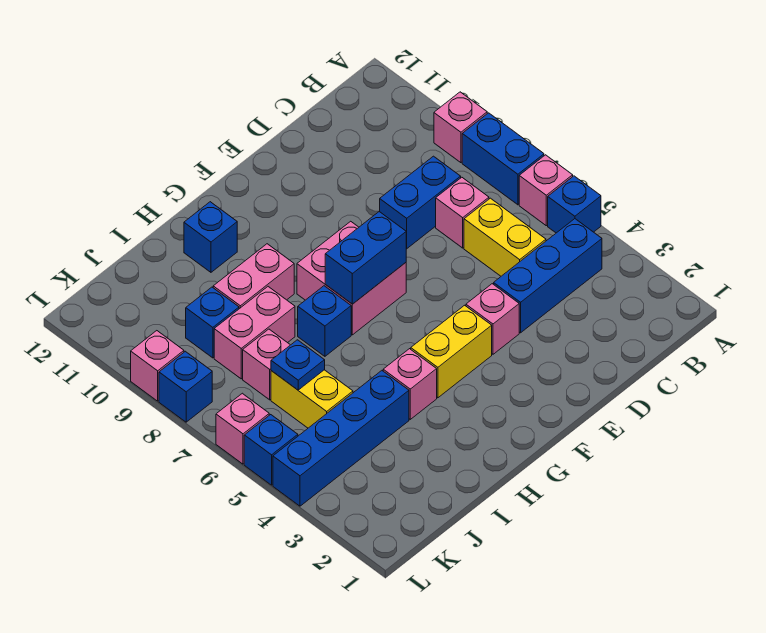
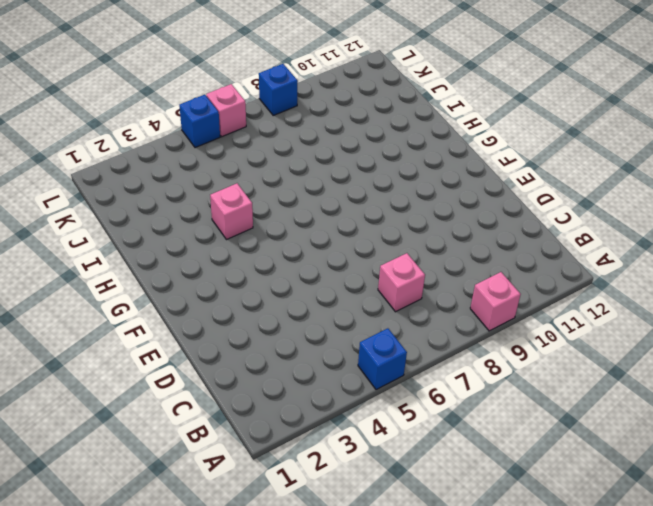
none -> pink 1x1 brick [519,155,573,226]
none -> blue 1x2 brick [462,113,544,205]
none -> blue 1x3 brick [494,219,602,333]

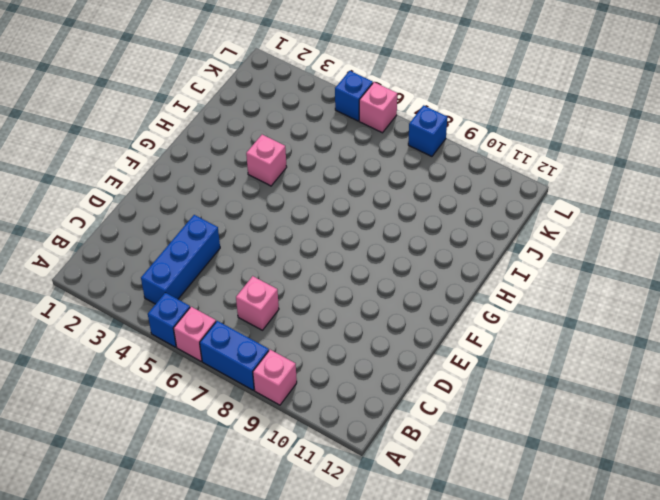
none -> yellow 1x2 brick [464,198,546,276]
none -> blue 1x2 brick [379,156,461,249]
none -> pink 1x1 brick [466,284,519,354]

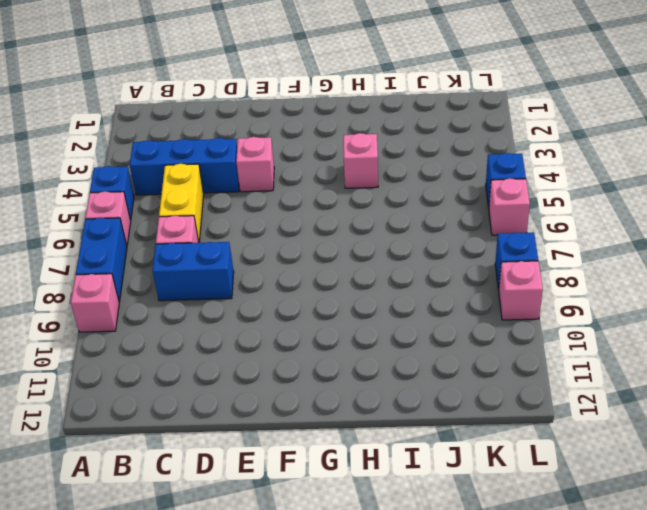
none -> yellow 1x2 brick [411,305,492,398]
none -> pink 2x2 brick [297,221,406,335]
none -> blue 1x1 brick [298,286,351,356]

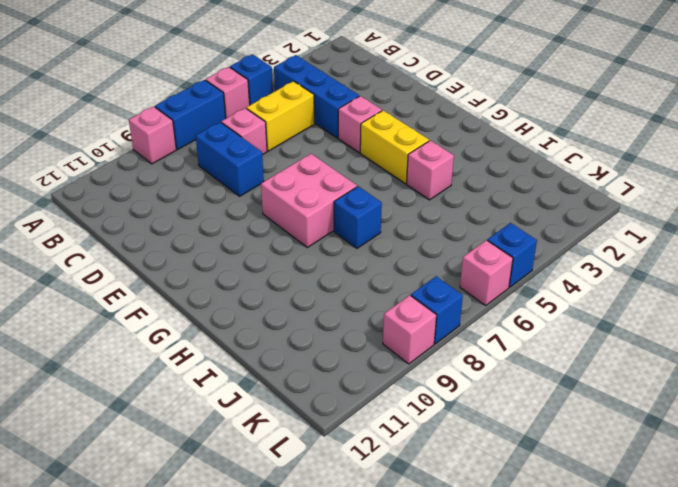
none -> pink 1x2 brick [213,244,294,309]
none -> blue 1x1 brick [184,202,237,272]
none -> blue 1x4 brick [273,371,409,506]

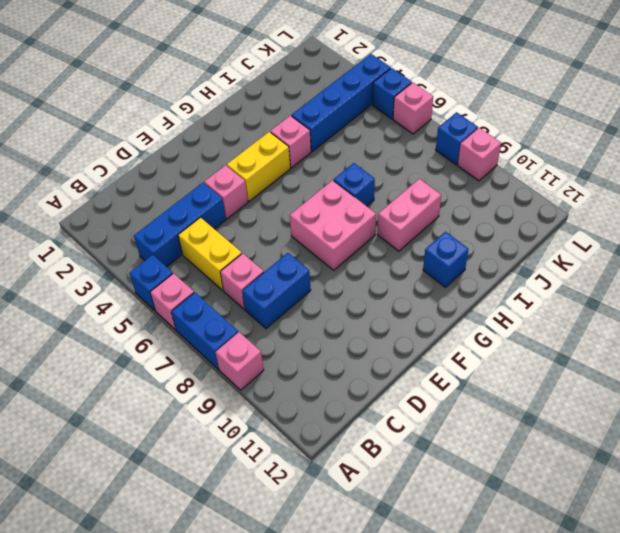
none -> pink 1x2 brick [214,287,295,379]
none -> yellow 1x2 brick [271,370,353,428]
none -> pink 1x1 brick [243,329,290,400]

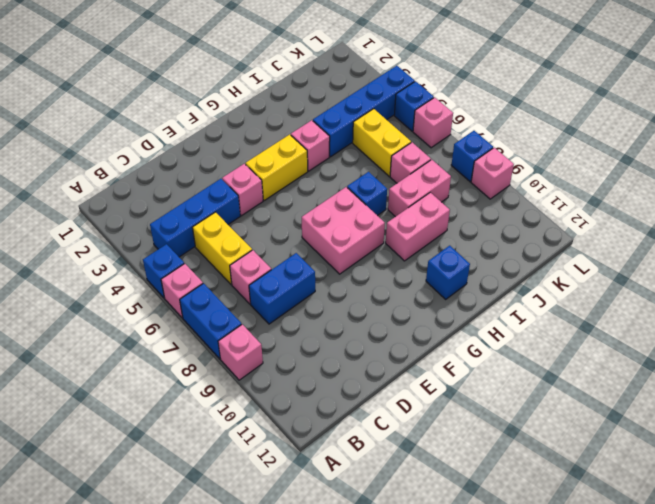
none -> blue 1x1 brick [186,287,239,358]
none -> blue 1x2 brick [325,212,406,304]
none -> blue 1x1 plate [271,340,325,390]

